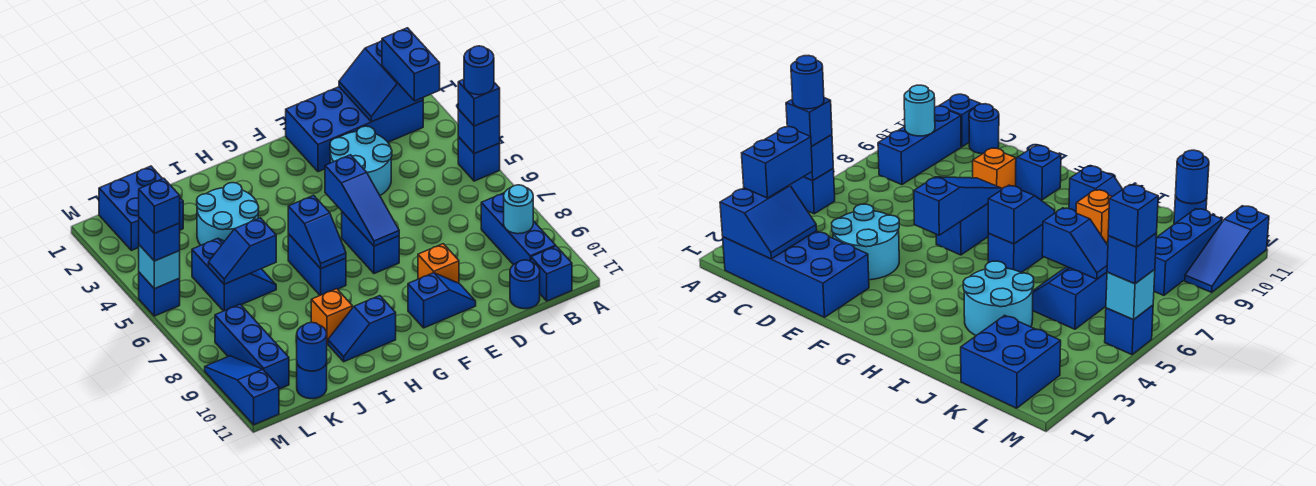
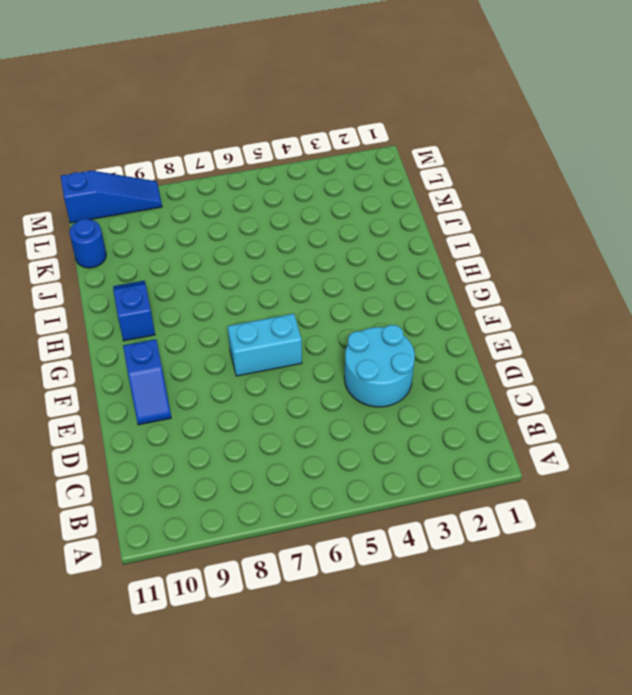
cyan 1x2 brick [228,314,302,376] -> blue 1x2 brick [342,212,399,274]
none -> blue 1x1 brick [458,137,500,181]
none -> blue 2x4 brick [286,87,423,172]
none -> blue 1x3 brick [481,193,556,265]
none -> blue 1x1 brick [531,246,572,301]

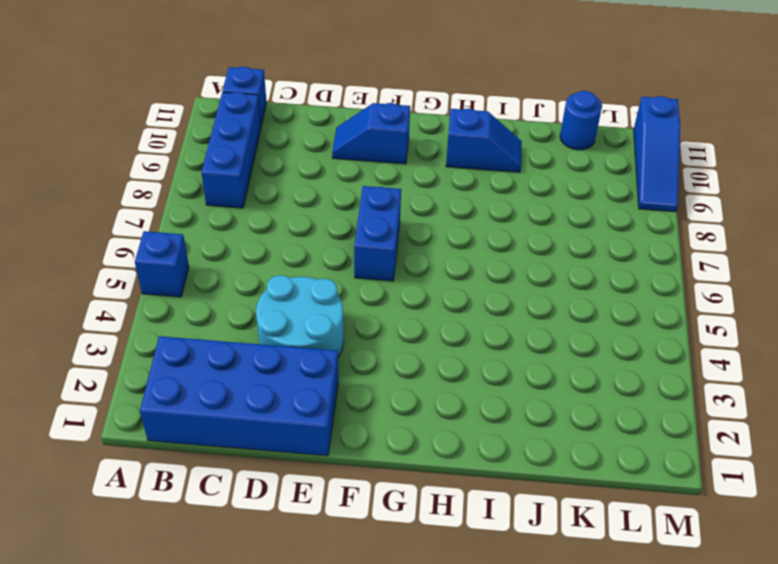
none -> blue 1x1 round brick [510,260,540,309]
none -> orange 1x1 brick [418,244,459,283]
none -> blue 1x2 brick [288,234,346,295]
none -> cyan 2x2 round brick [197,183,259,245]

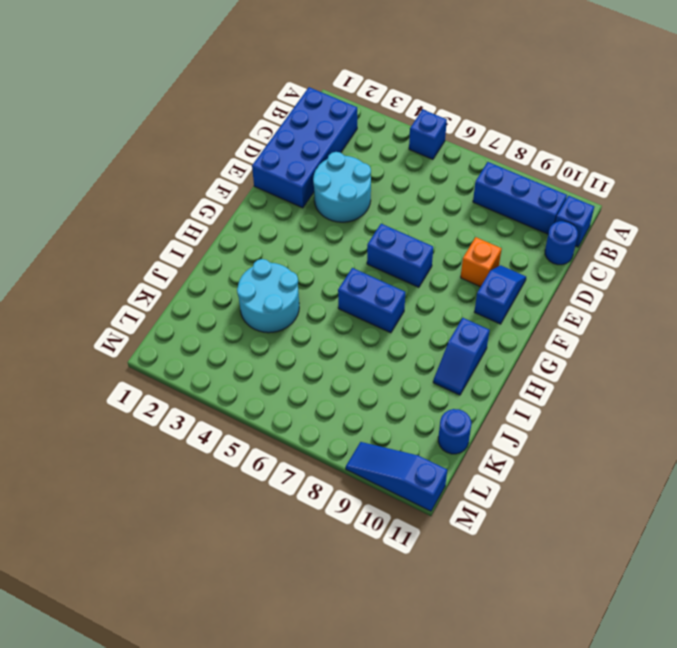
none -> orange 1x1 brick [311,289,352,344]
none -> blue 2x2 slope [192,238,276,311]
none -> blue 2x2 brick [99,166,183,250]
none -> blue 1x3 brick [215,304,289,389]

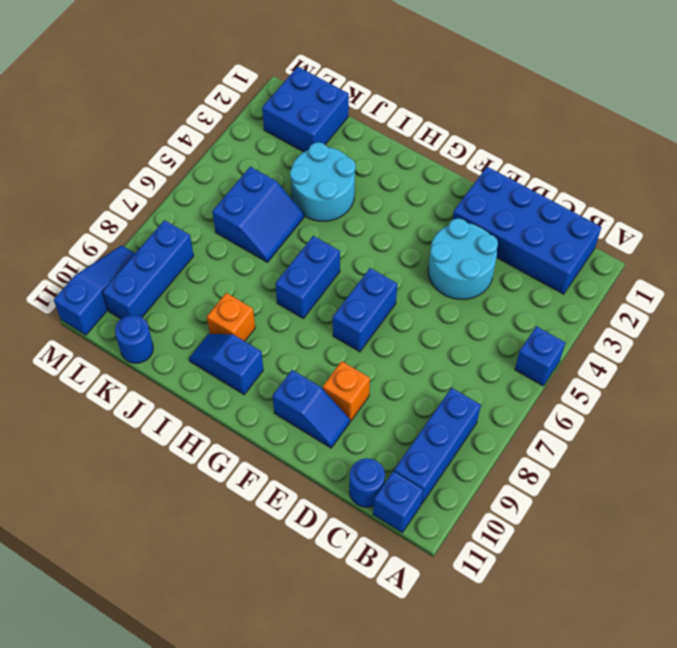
none -> blue 1x1 brick [139,272,180,316]
none -> blue 1x1 brick [458,109,500,154]
none -> blue 2x2 slope [339,41,423,122]
none -> cyan 1x1 round brick [504,185,533,234]

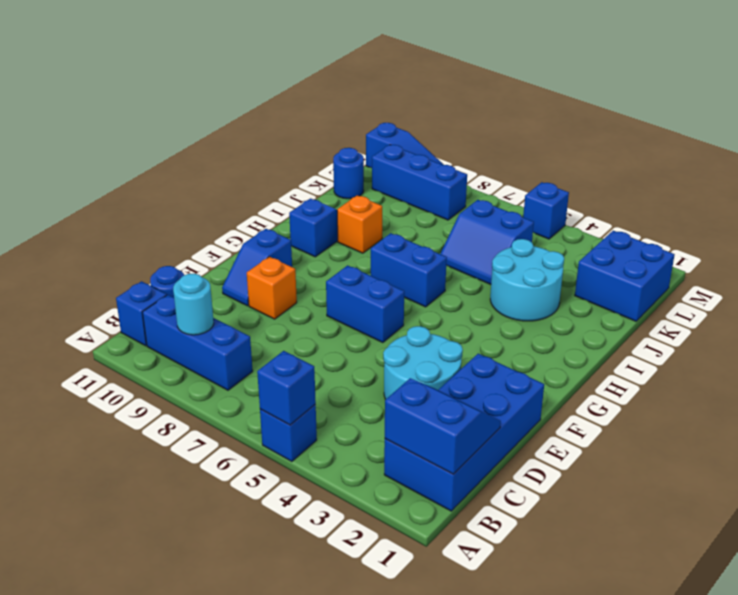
none -> blue 1x3 slope [325,155,399,246]
none -> blue 1x2 slope [288,195,346,268]
none -> blue 1x2 slope [208,218,276,284]
none -> blue 1x1 round brick [297,322,327,371]

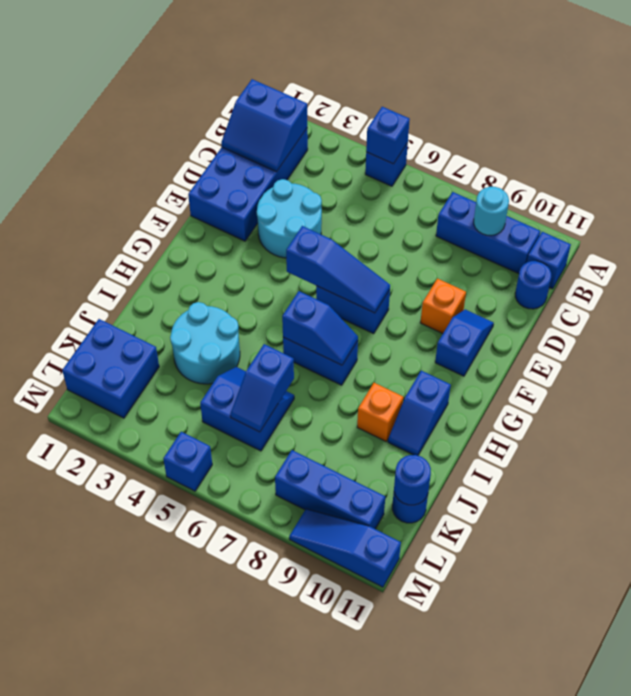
none -> cyan 1x1 brick [139,245,180,289]
none -> blue 1x1 brick [458,79,500,126]
none -> blue 1x2 brick [382,28,440,101]
none -> blue 1x1 brick [139,217,180,261]

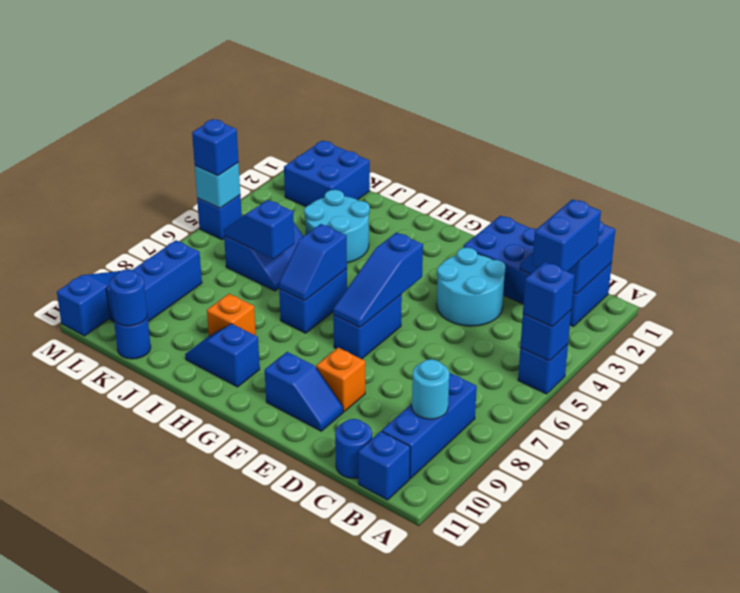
none -> blue 1x1 round brick [464,46,494,95]
none -> blue 1x1 brick [139,178,180,233]

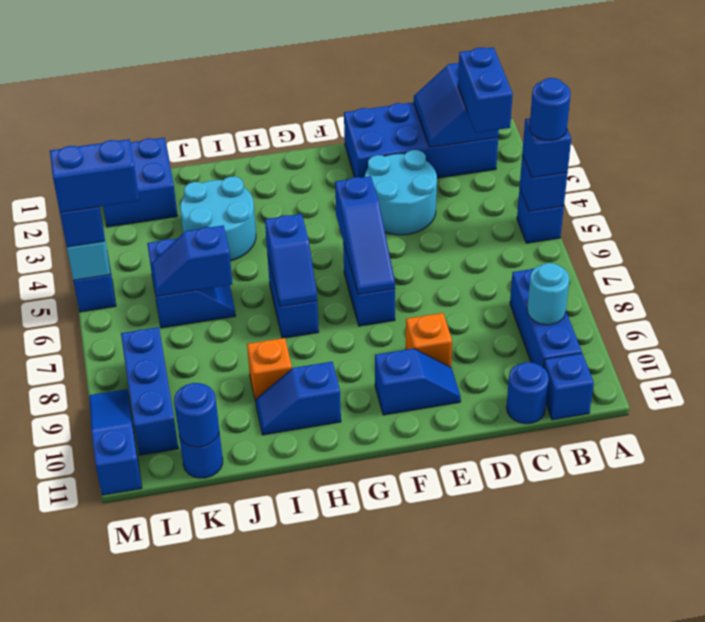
blue 1x2 brick [50,139,139,212] -> blue 1x1 brick [139,178,180,233]

